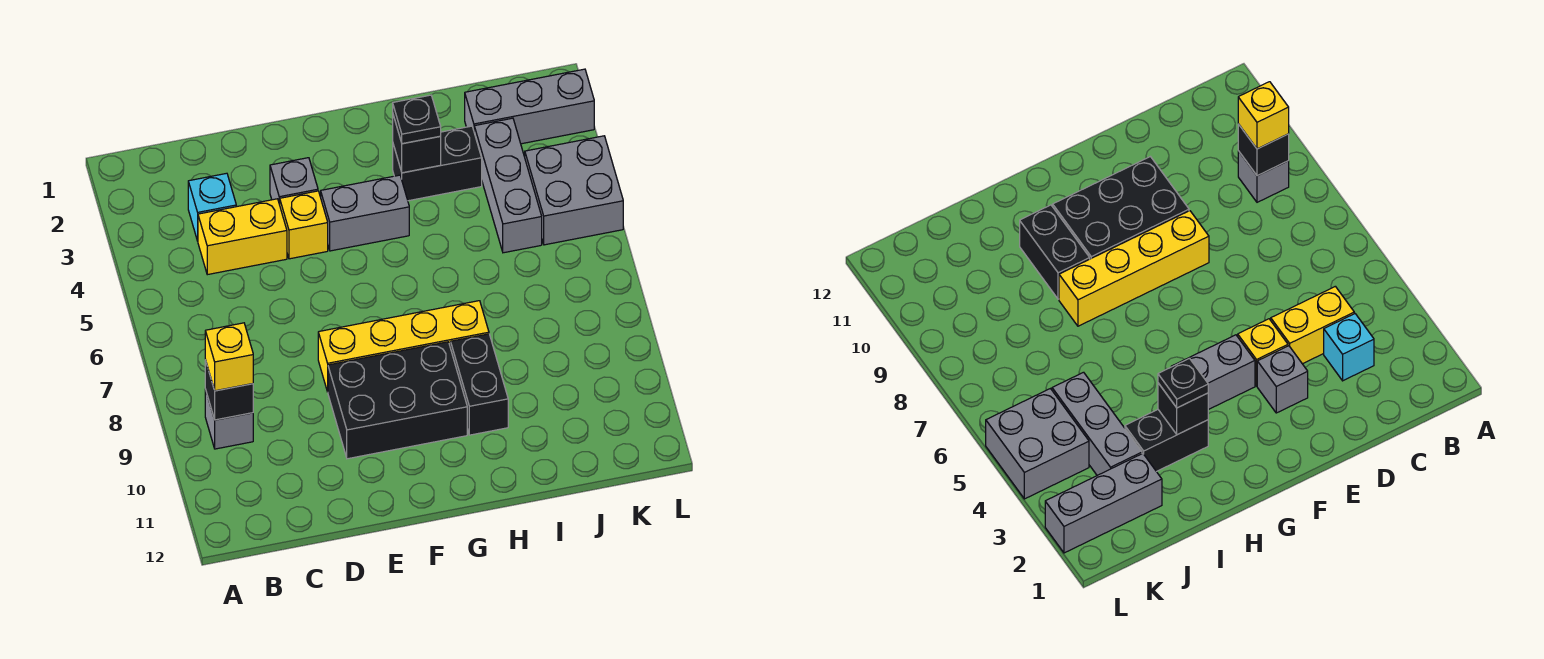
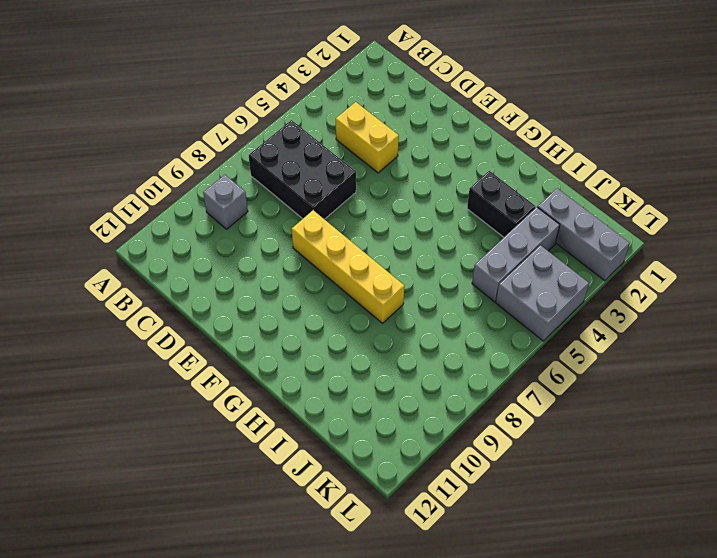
black 2x3 brick [249,120,356,219] -> black 2x3 brick moved to [328,342,467,459]
none -> cyan 1x1 brick [188,173,236,241]
none -> grey 1x1 brick [270,158,318,205]
none -> yellow 1x1 brick [280,191,328,259]

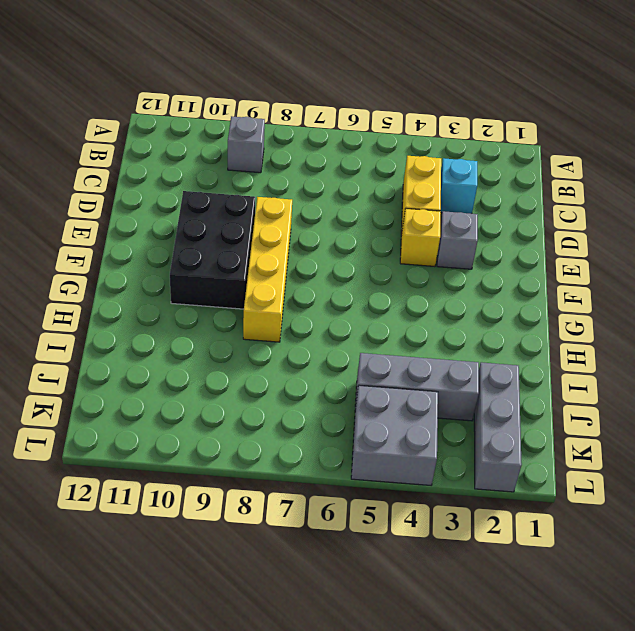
none -> grey 1x2 brick [321,175,409,251]
none -> black 1x2 brick [393,126,482,201]
none -> black 1x2 brick [451,334,508,435]

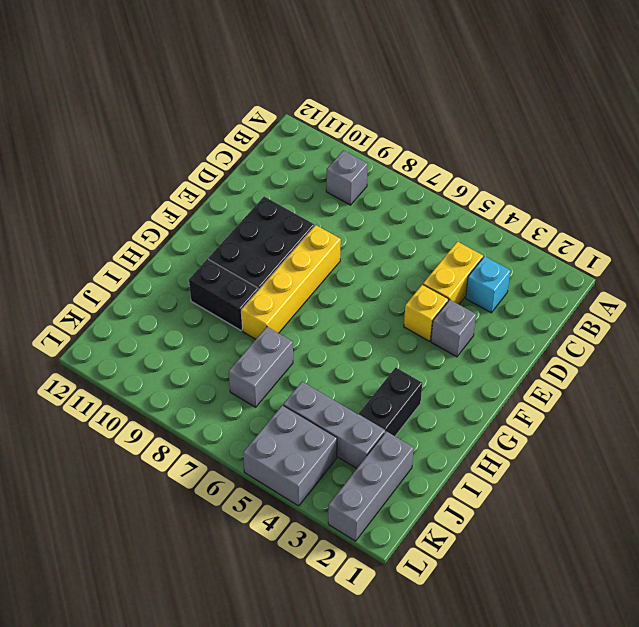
grey 1x2 brick [229,327,293,407] -> grey 1x2 brick moved to [321,175,409,251]
none -> black 1x1 brick [205,360,253,420]
none -> black 1x1 brick [393,115,441,173]
none -> yellow 1x1 brick [205,323,253,391]

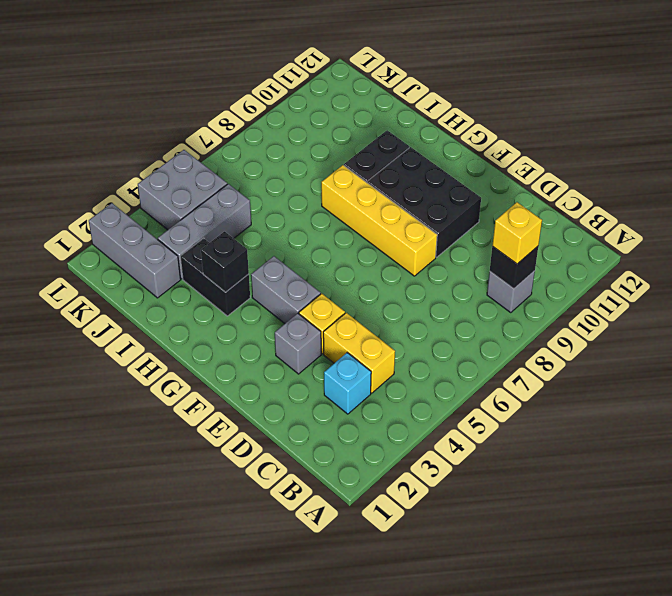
none -> black 1x1 plate [393,95,441,144]

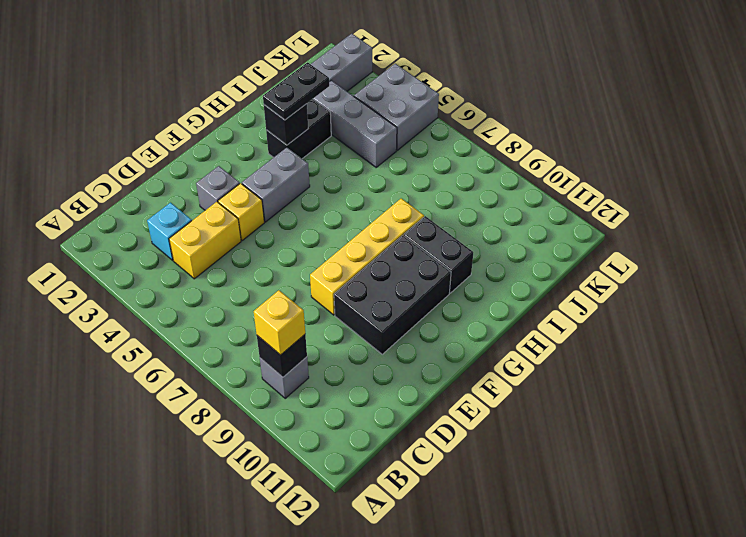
black 1x2 plate [263,62,329,120] -> black 1x1 plate [393,95,441,144]

